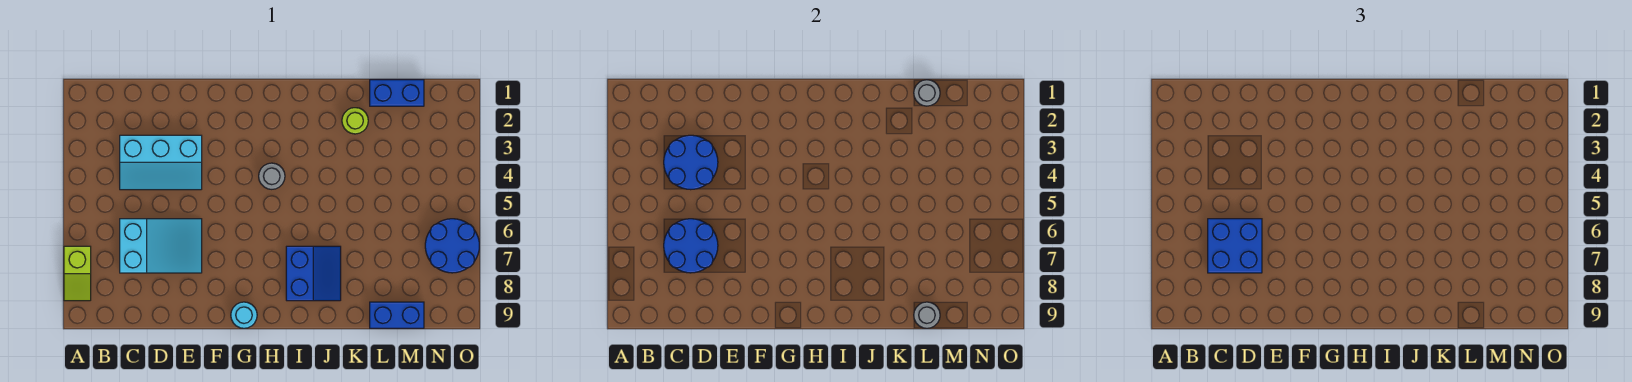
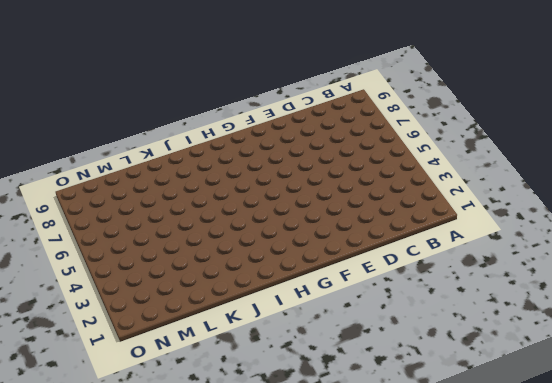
none -> lime 1x2 slope [64,246,91,301]
none -> cyan 2x3 slope [120,135,202,190]
none -> cyan 2x3 slope [120,219,202,273]

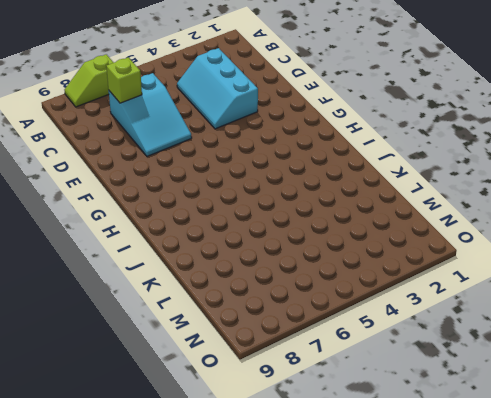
lime 1x1 brick [106,57,142,103] -> blue 2x2 round brick [664,219,718,273]
none -> cyan 1x1 round brick [231,302,257,328]
none -> grey 1x1 round brick [259,163,285,189]
none -> blue 2x2 slope [286,246,341,301]

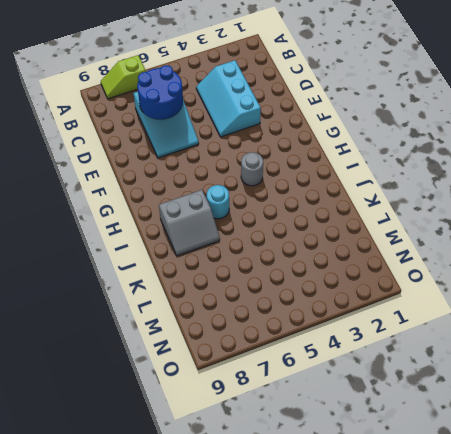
cyan 1x1 round brick [207,185,229,219] -> cyan 1x1 round brick moved to [231,302,257,328]
grey 2x2 slope [159,190,220,256] -> blue 2x2 slope [286,246,341,301]
none -> lime 1x1 round brick [342,108,368,134]
none -> blue 1x2 brick [370,80,424,106]
none -> blue 1x2 brick [370,302,424,328]

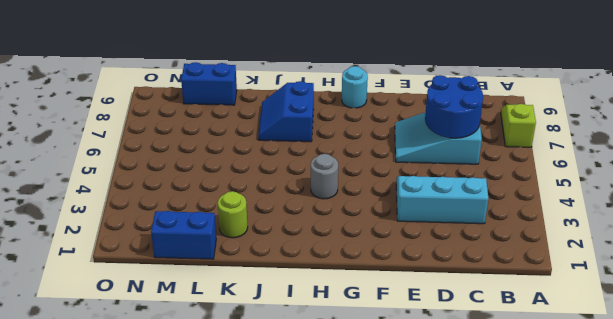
none -> blue 2x2 round brick [425,219,479,273]
none -> blue 2x2 round brick [664,135,718,190]
none -> grey 1x1 round brick [914,80,940,106]

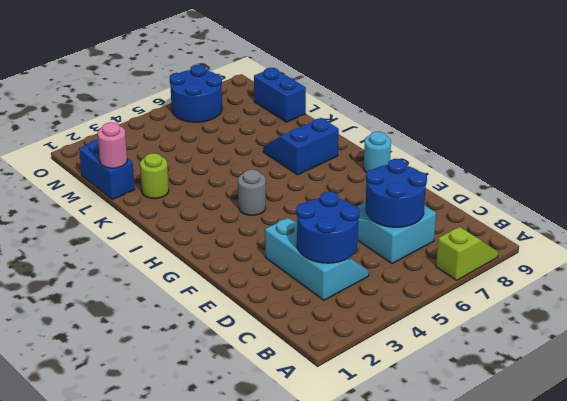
pink 1x1 round brick [98,122,127,168] -> grey 1x1 round brick [914,80,940,106]
none -> grey 1x1 round brick [914,302,940,328]
none -> blue 2x2 brick [1208,219,1262,273]

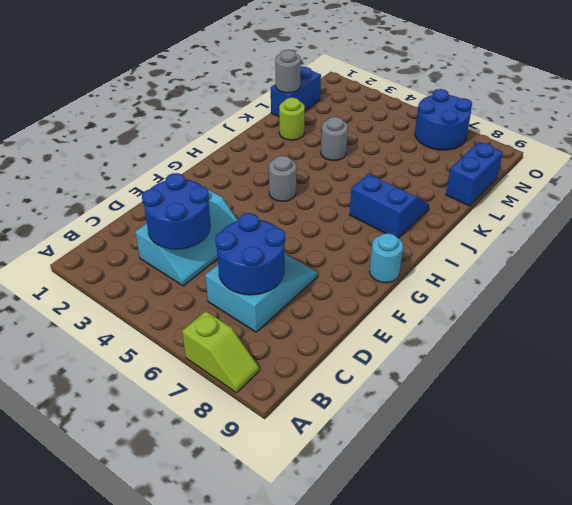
grey 1x1 round brick [321,117,348,161] -> grey 1x1 round brick moved to [914,302,940,328]
none -> blue 2x2 brick [1208,219,1262,273]

